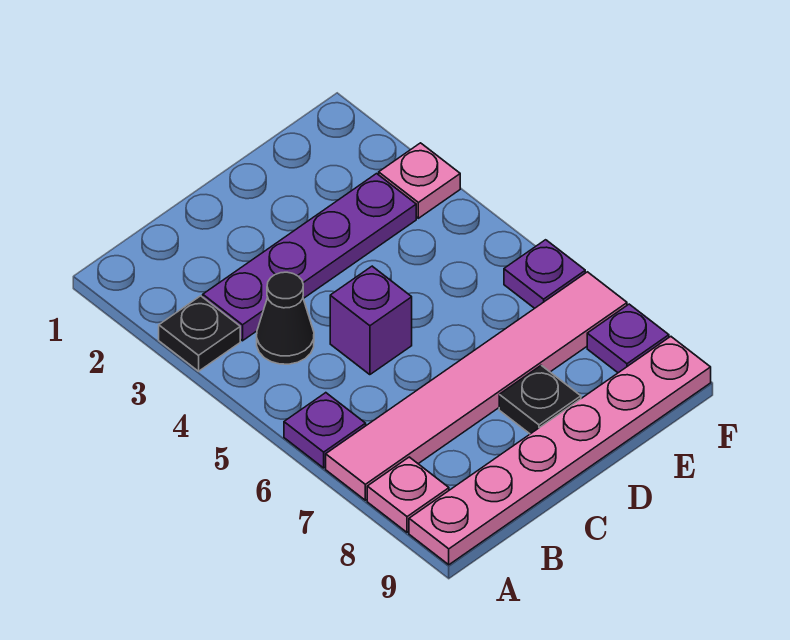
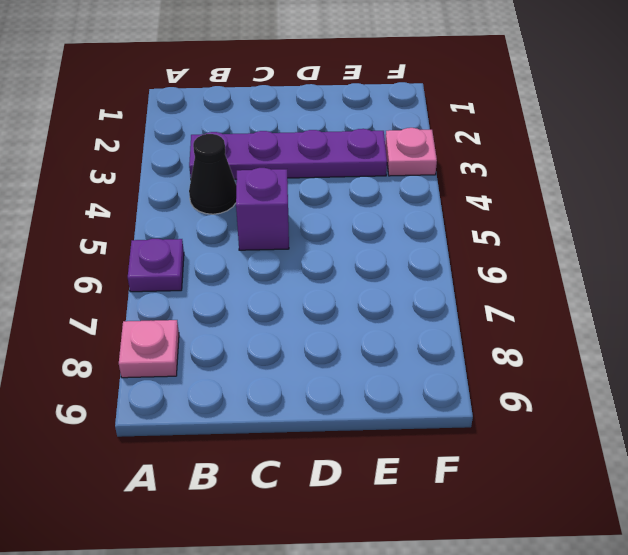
none -> black 1x1 plate [159,296,240,371]
none -> pink 1x6 tile [326,272,627,500]
none -> pink 1x6 plate [409,337,711,565]

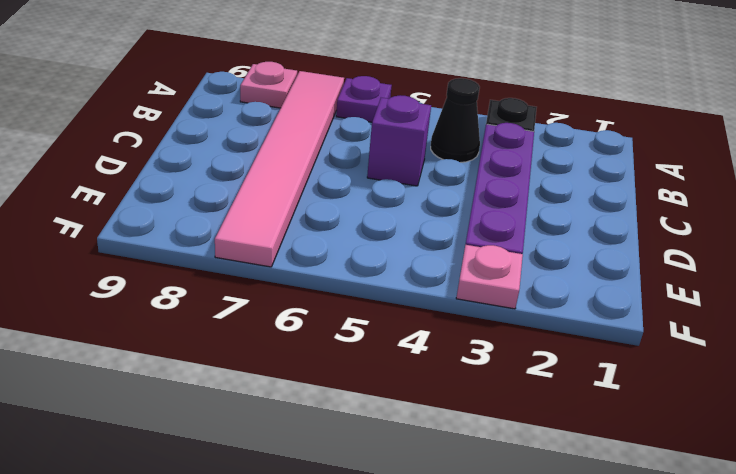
none -> pink 1x6 plate [409,337,711,565]
none -> black 1x1 plate [499,365,581,434]
none -> purple 1x1 plate [504,240,585,308]

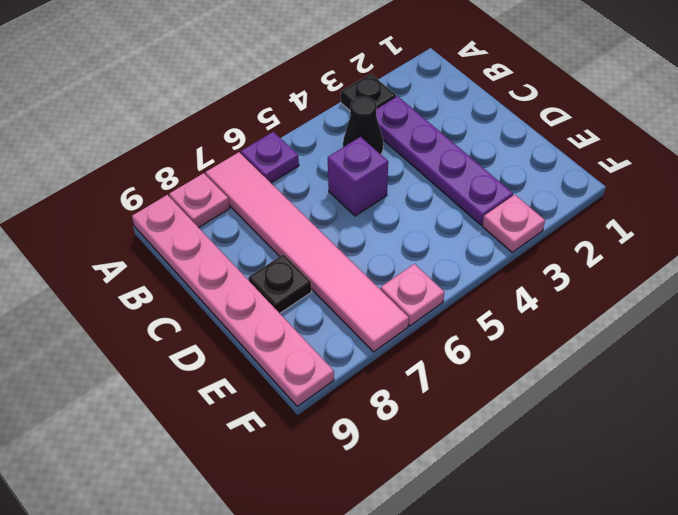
pink 1x1 plate [381,264,444,326] -> purple 1x1 plate [504,240,585,308]
none -> purple 1x1 plate [587,304,669,373]

